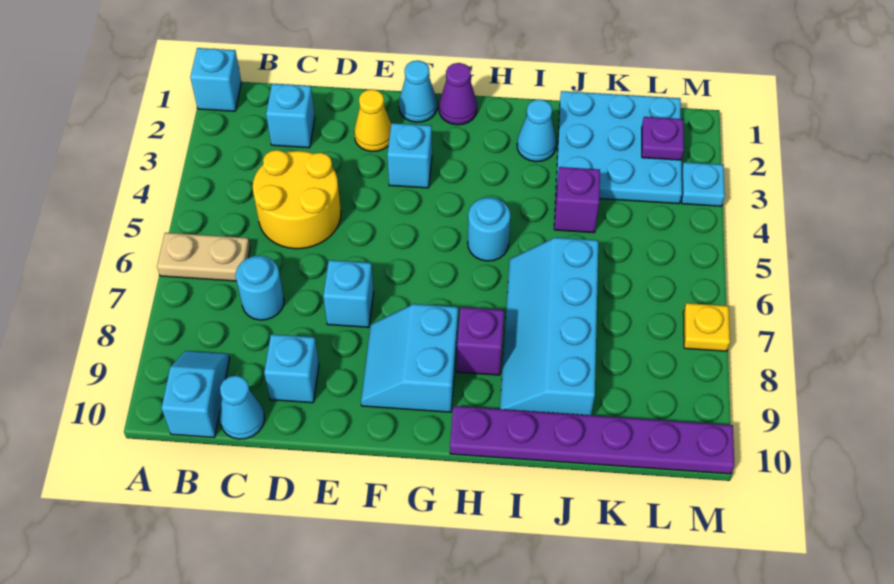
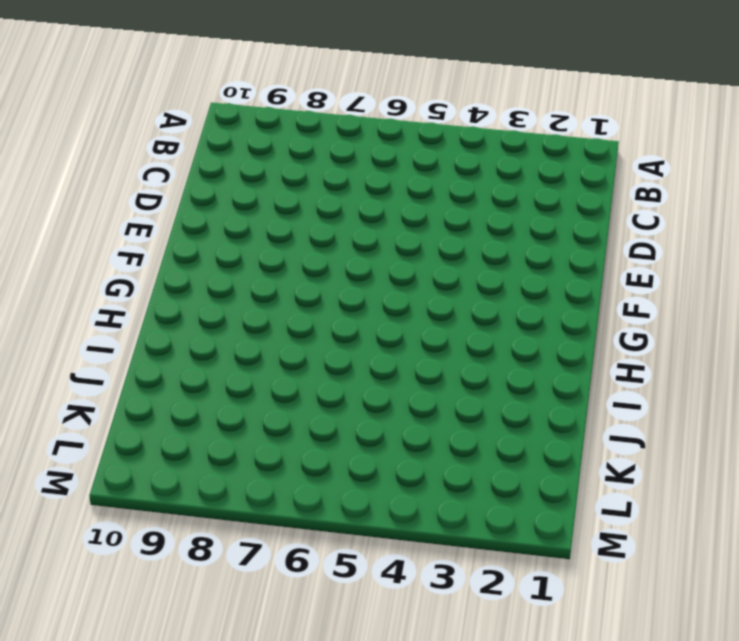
none -> cyan 1x1 brick [190,48,241,111]
none -> tan 1x2 plate [157,233,250,281]
none -> cyan 1x2 slope [162,351,230,437]

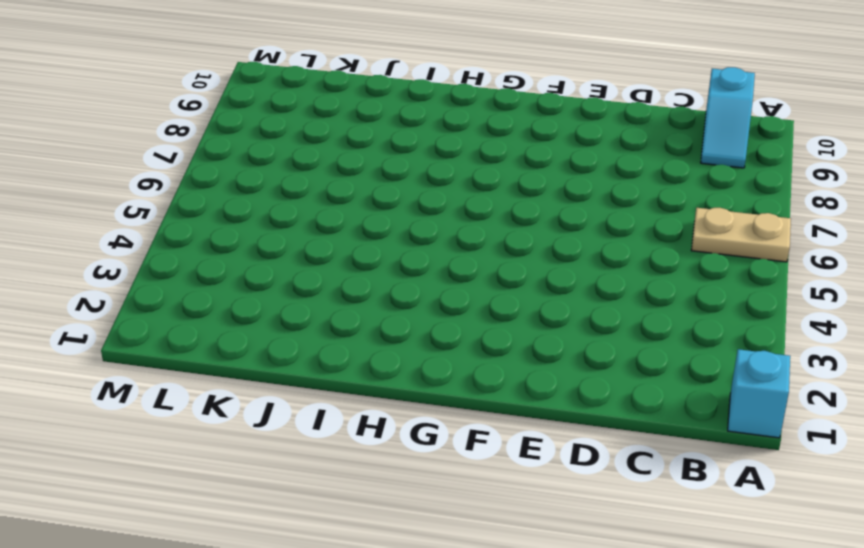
none -> cyan 1x1 brick [266,84,315,148]
none -> yellow 2x2 round brick [253,150,341,249]
none -> cyan 1x1 round brick [236,256,284,320]

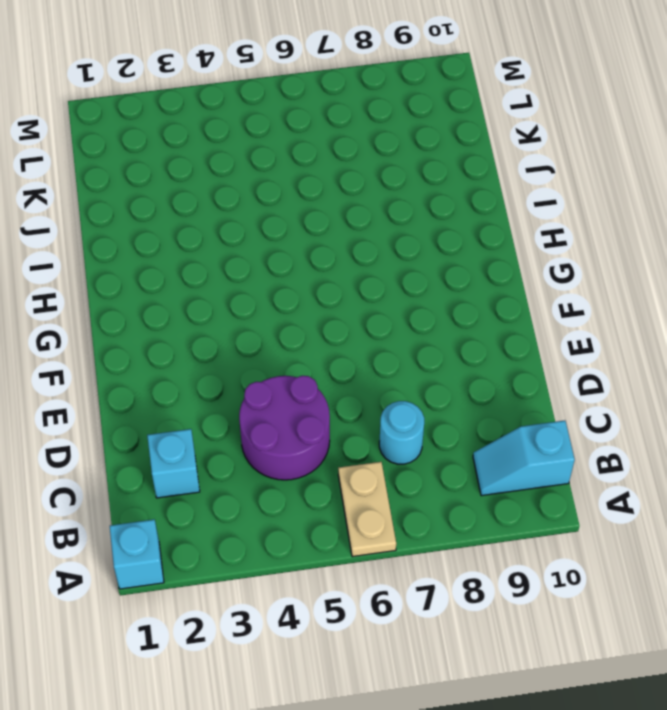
purple 2x2 round brick [239,376,330,480] -> yellow 2x2 round brick [253,150,341,249]
none -> cyan 1x1 cone [219,376,264,439]
none -> cyan 1x1 brick [264,334,319,403]
none -> yellow 1x1 cone [354,89,391,151]

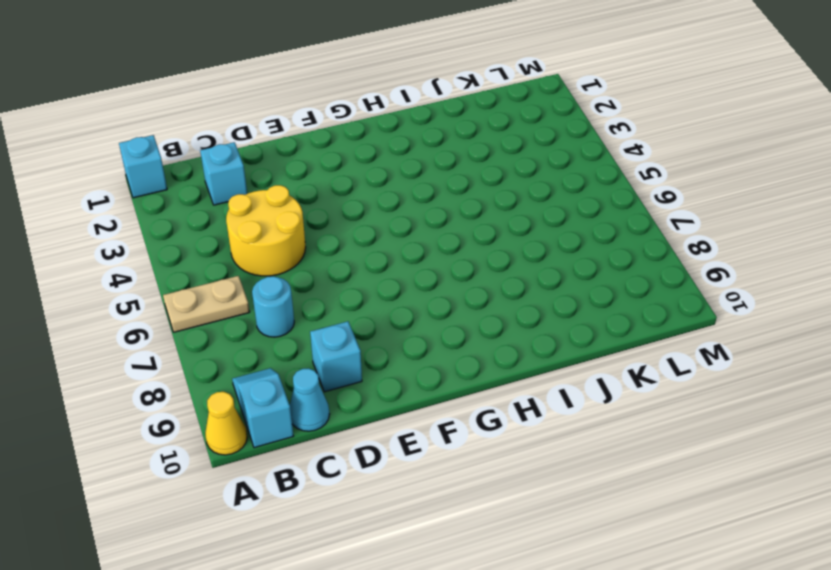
yellow 1x1 cone [205,392,247,455] -> yellow 1x1 cone moved to [354,89,391,151]
none -> cyan 1x1 brick [323,260,374,327]
none -> cyan 1x1 cone [399,61,437,122]
none -> cyan 1x1 brick [387,123,432,188]

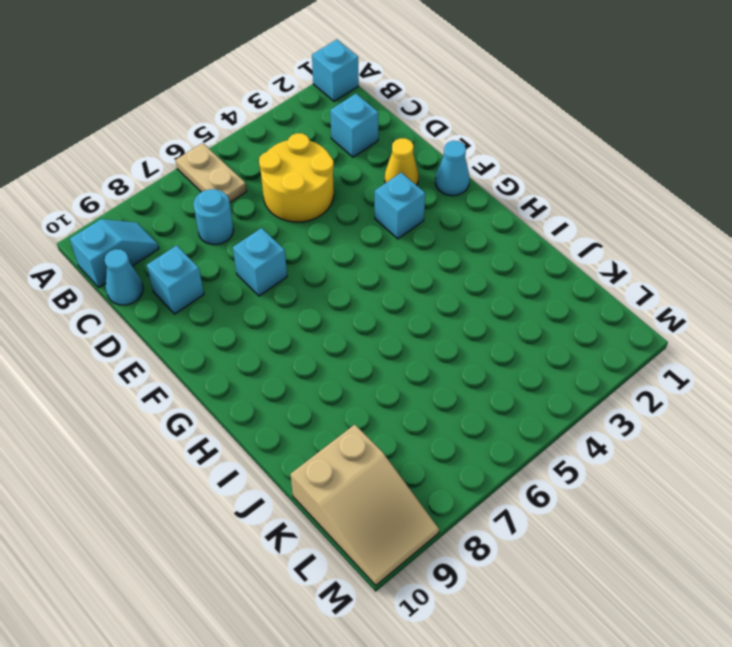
tan 2x3 slope [290,425,439,585] -> purple 1x6 plate [450,406,734,474]
none -> cyan 2x2 slope [361,304,458,412]
none -> purple 1x1 cone [439,63,477,125]
none -> cyan 1x1 round brick [468,197,510,261]

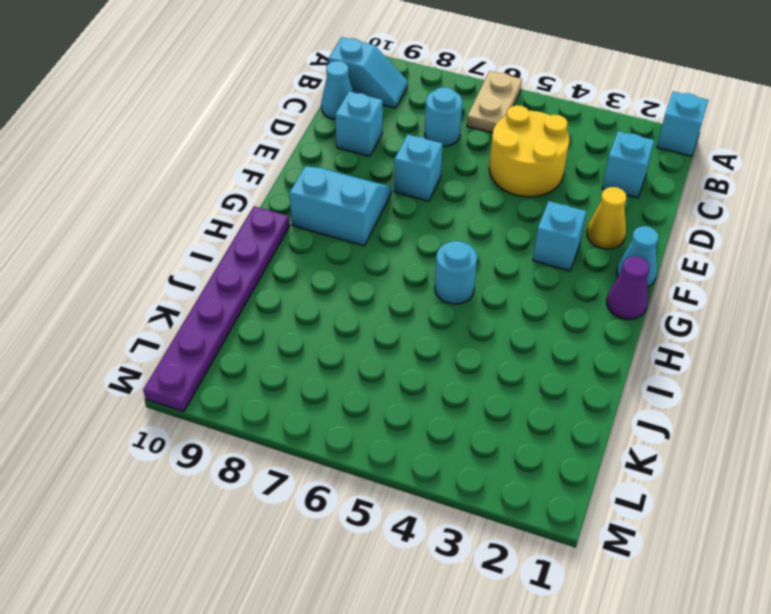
none -> purple 1x1 brick [457,307,504,375]
none -> cyan 1x1 cone [517,99,556,162]
none -> cyan 2x4 slope [500,238,598,415]

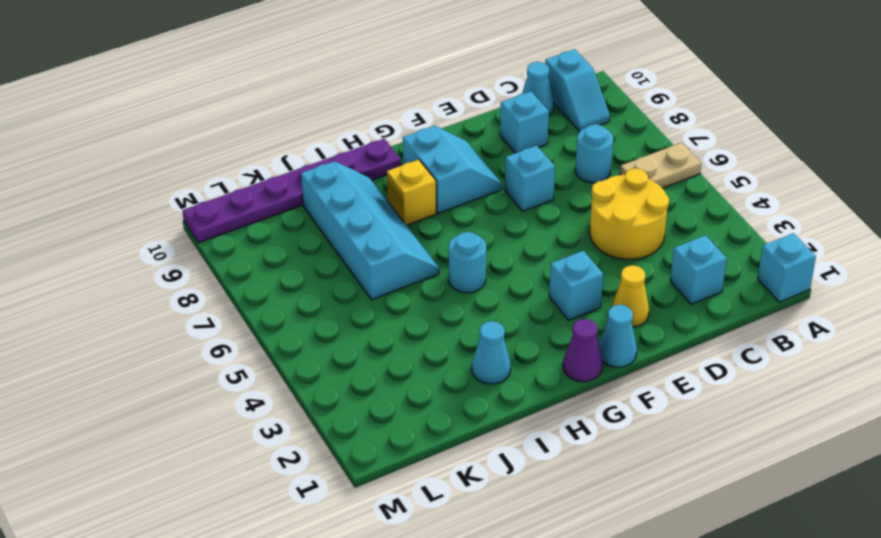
yellow 1x1 brick [387,160,436,225] -> purple 1x1 brick [457,307,504,375]
none -> cyan 3x3 plate [556,91,682,204]
none -> purple 1x1 brick [554,167,600,233]
none -> cyan 1x1 plate [682,162,725,206]

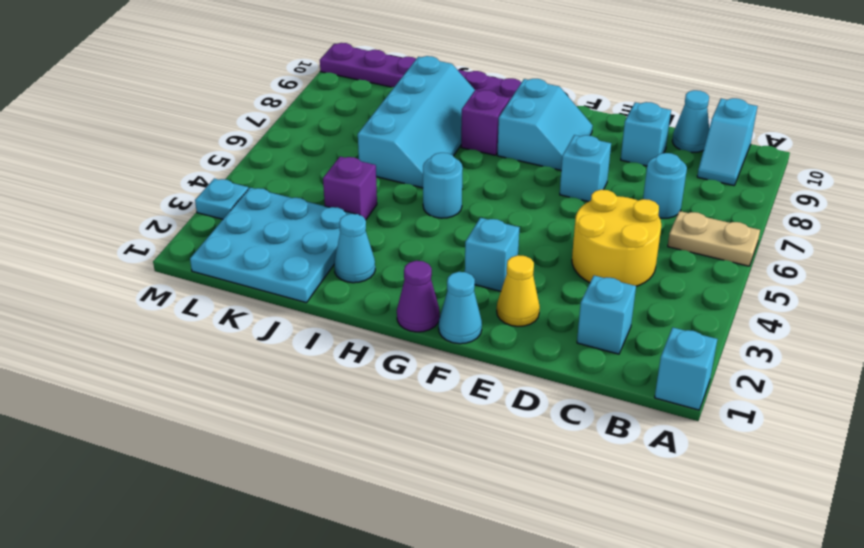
none -> yellow 1x1 plate [683,303,730,351]
none -> purple 1x1 plate [642,117,684,160]

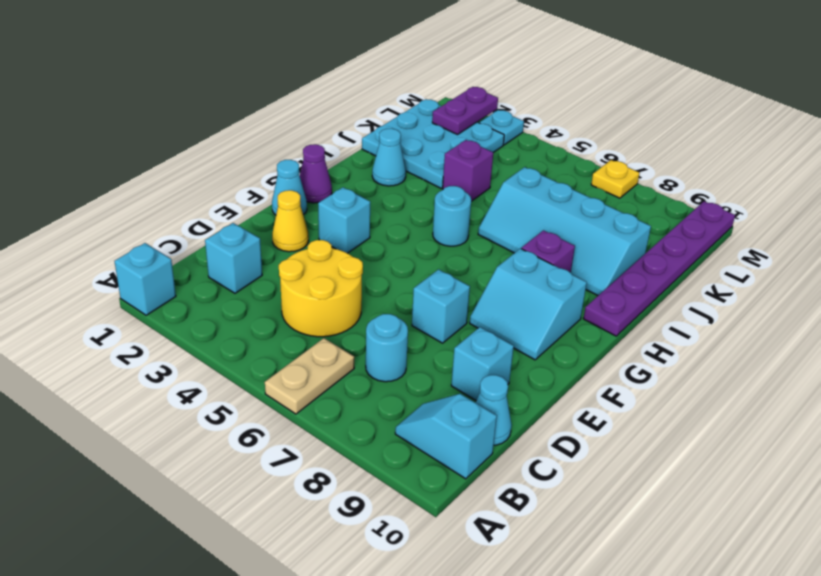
purple 1x2 plate [432,87,498,135] -> purple 1x1 plate [642,117,684,160]

